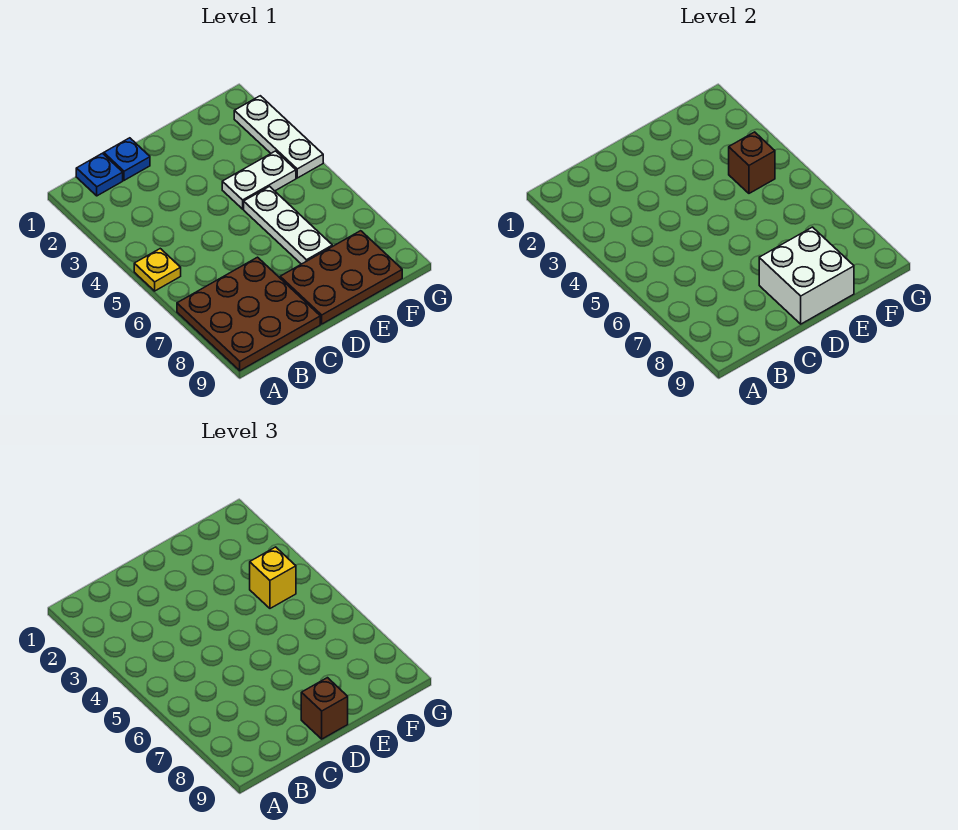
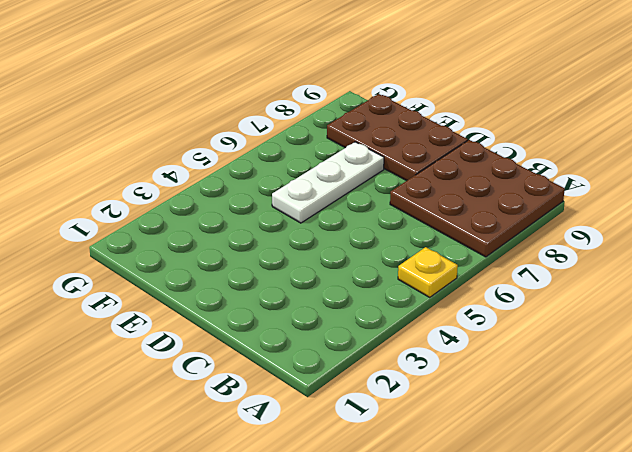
none -> blue 1x1 plate [76,153,123,196]
none -> blue 1x1 plate [104,138,150,180]
none -> white 1x2 plate [222,151,296,209]

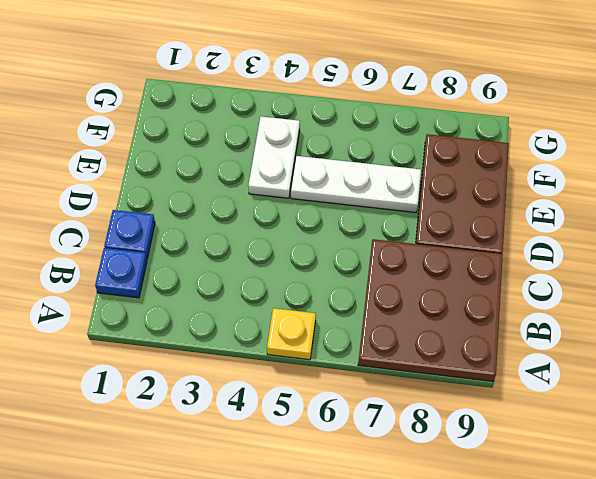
none -> white 1x3 plate [234,96,323,178]
none -> white 2x2 brick [759,227,854,324]
none -> brown 1x1 brick [729,132,775,193]

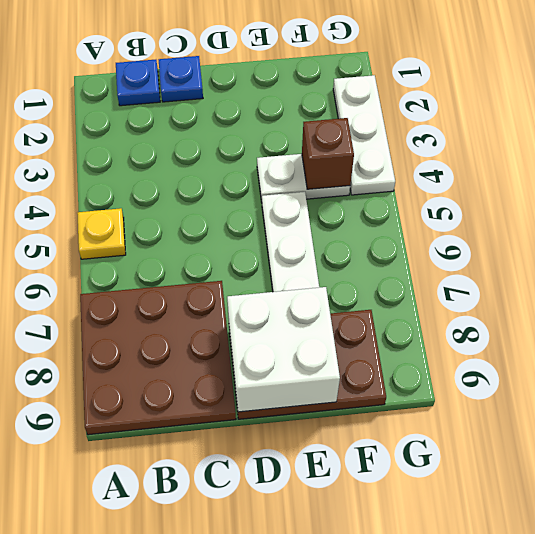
none -> brown 1x1 brick [301,678,348,739]
none -> yellow 1x1 brick [250,547,296,608]

